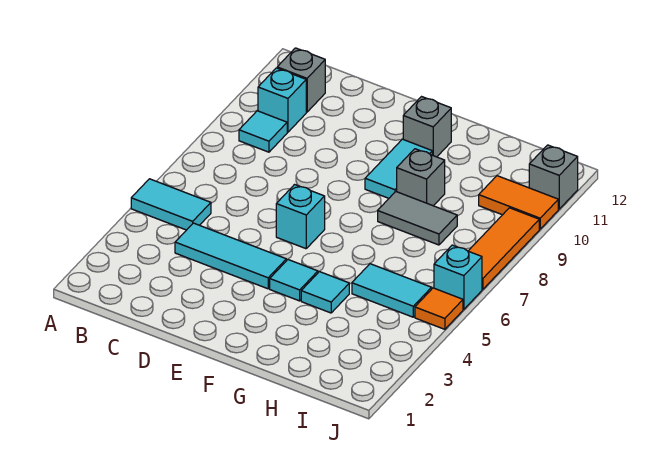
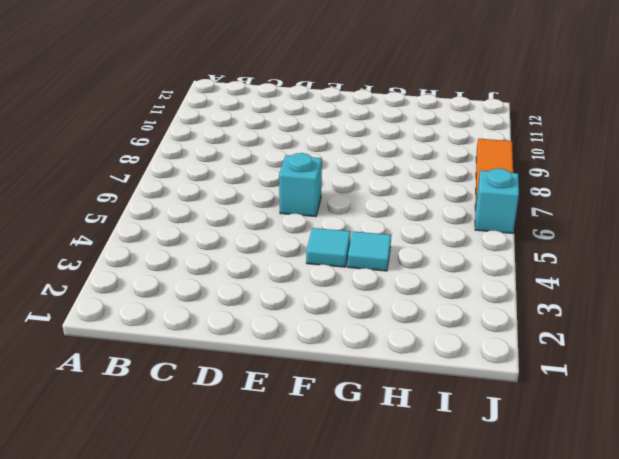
none -> cyan 1x2 tile [131,179,211,230]
none -> cyan 1x1 tile [239,111,287,152]
none -> cyan 1x1 brick [258,68,306,132]

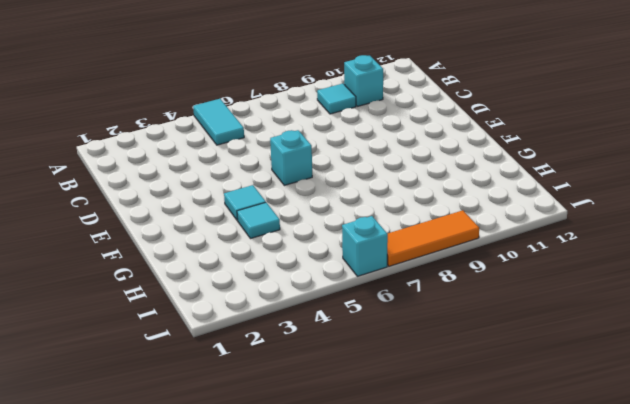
none -> grey 1x1 brick [277,48,325,112]
none -> cyan 1x3 tile [175,223,286,289]
none -> cyan 1x2 tile [365,139,432,198]

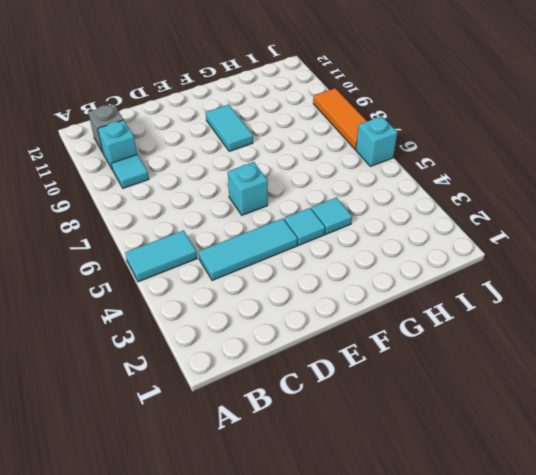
none -> grey 1x1 brick [403,97,451,157]
none -> grey 1x2 tile [378,192,457,245]
none -> grey 1x1 brick [397,149,445,206]

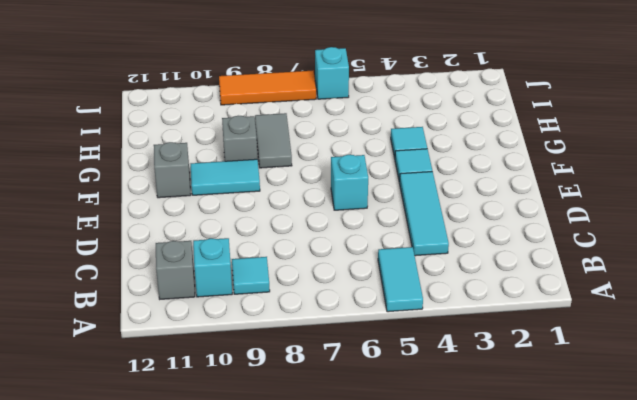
none -> cyan 1x2 tile [352,264,432,317]
none -> orange 1x2 tile [479,176,558,229]
none -> orange 1x1 tile [415,288,463,329]

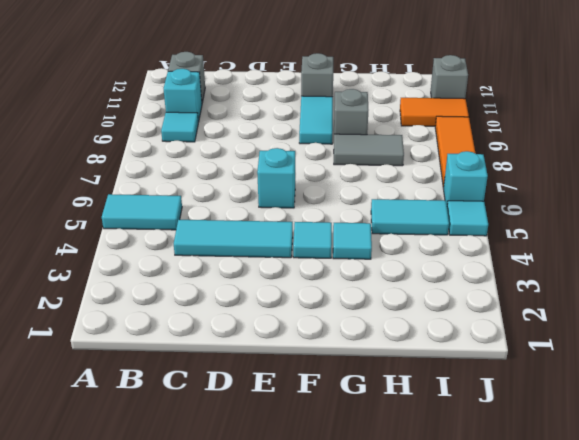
cyan 1x1 tile [447,201,488,236] -> orange 1x1 tile [415,288,463,329]

